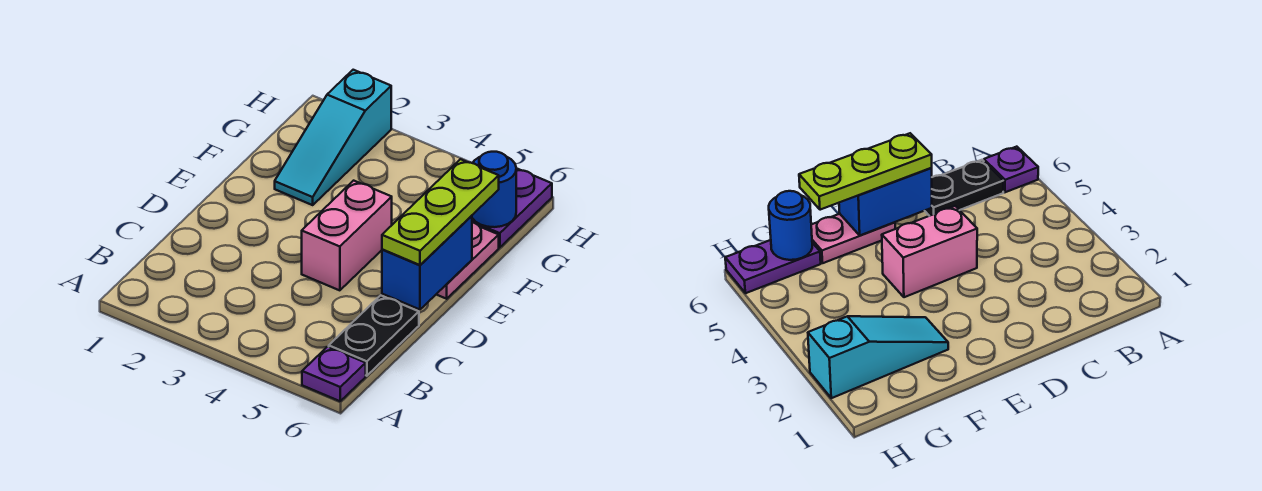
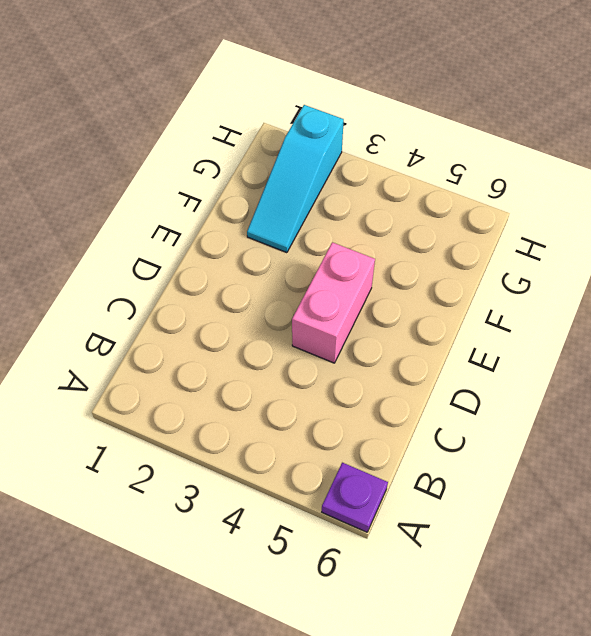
none -> black 1x2 plate [329,295,419,376]
none -> pink 1x2 plate [436,222,499,299]

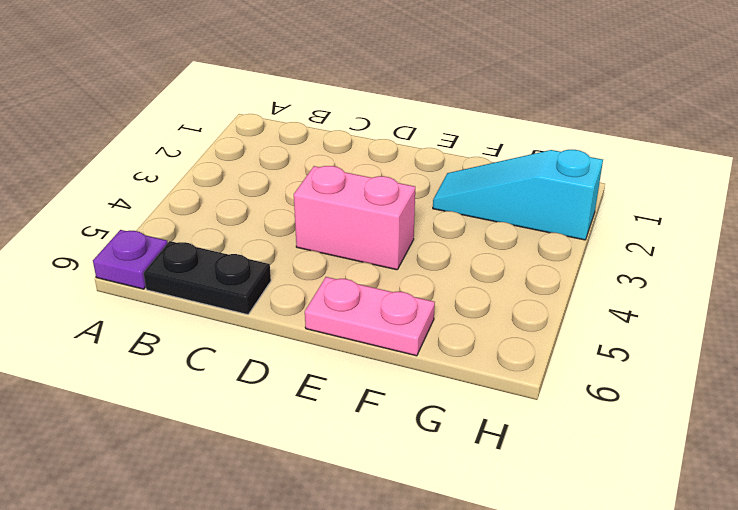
none -> purple 1x2 plate [472,168,552,248]
none -> blue 1x2 brick [382,216,472,310]

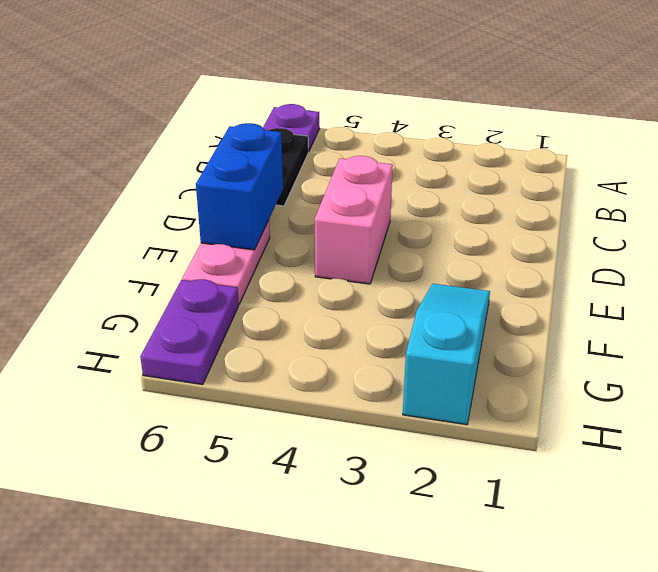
none -> blue 1x1 round brick [472,152,516,227]
none -> lime 1x3 plate [382,159,499,265]

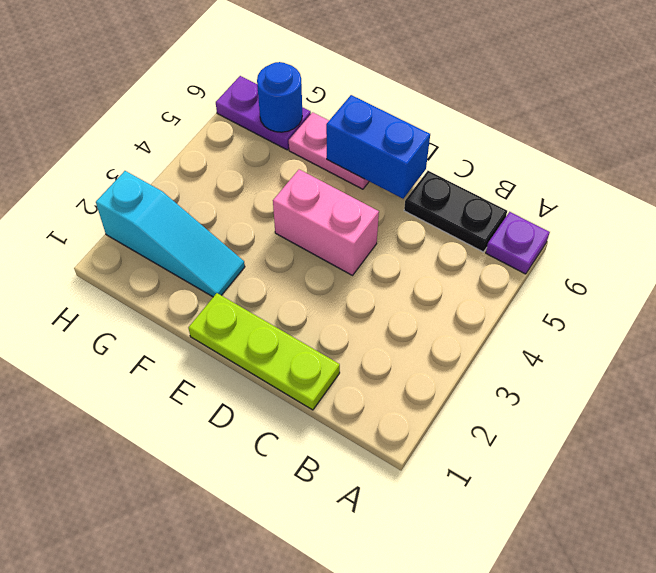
lime 1x3 plate [189,293,340,410] -> lime 1x3 plate moved to [382,159,499,265]

